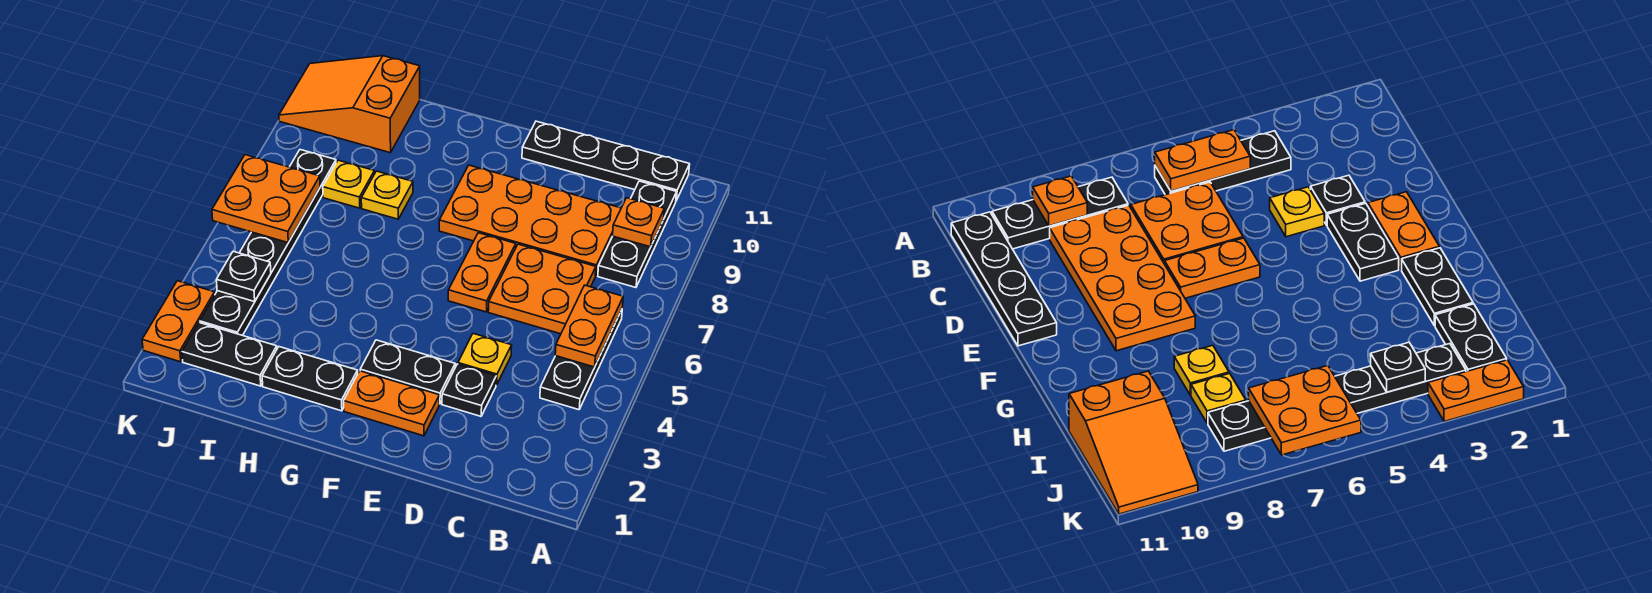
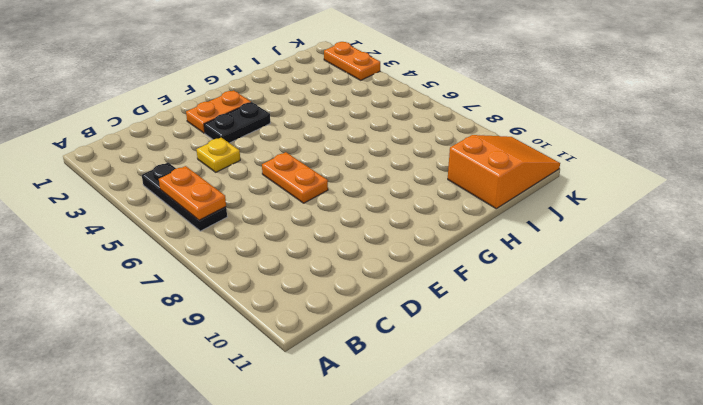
none -> black 1x3 plate [598,181,677,288]
none -> black 1x4 plate [522,121,690,201]
none -> orange 2x2 plate [488,244,596,334]

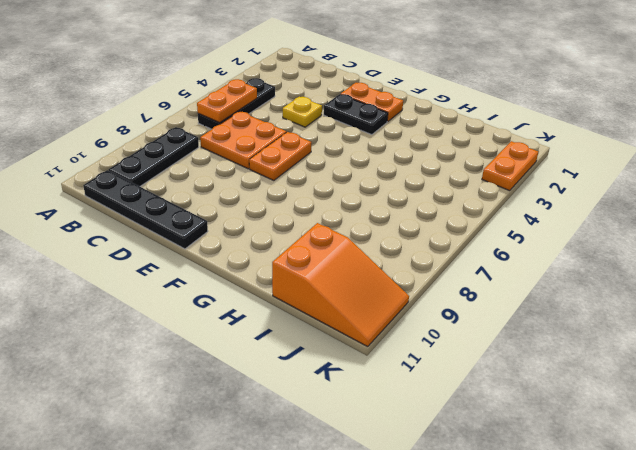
none -> orange 2x4 plate [439,165,621,276]
none -> black 1x1 plate [442,364,496,416]
none -> black 1x2 plate [262,347,358,411]

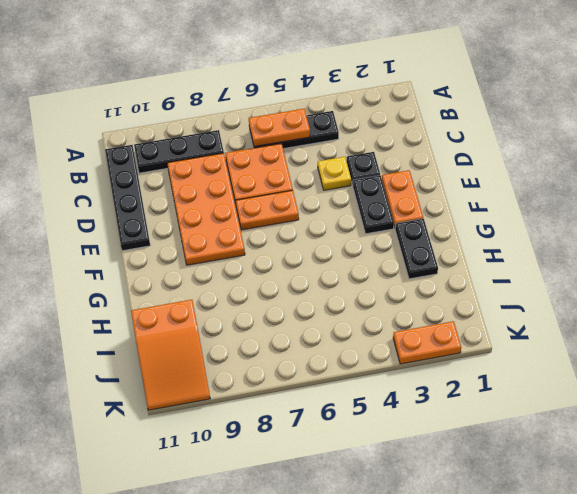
none -> yellow 1x1 plate [361,171,413,219]
none -> black 1x2 plate [182,323,277,386]
none -> yellow 1x1 plate [323,160,374,208]

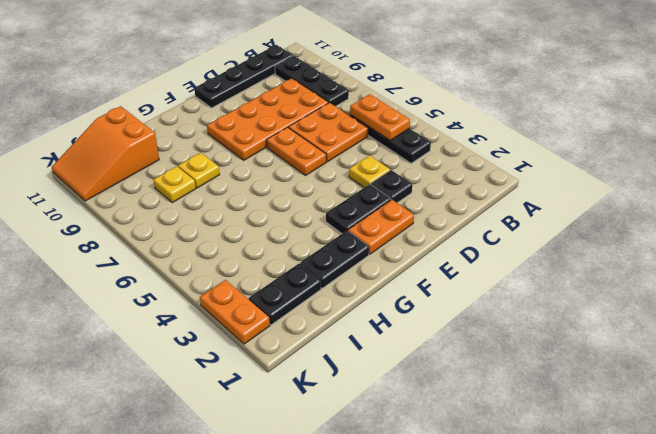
none -> black 1x6 plate [200,150,336,336]
none -> orange 1x1 plate [613,198,664,247]
none -> black 1x1 plate [216,251,271,302]

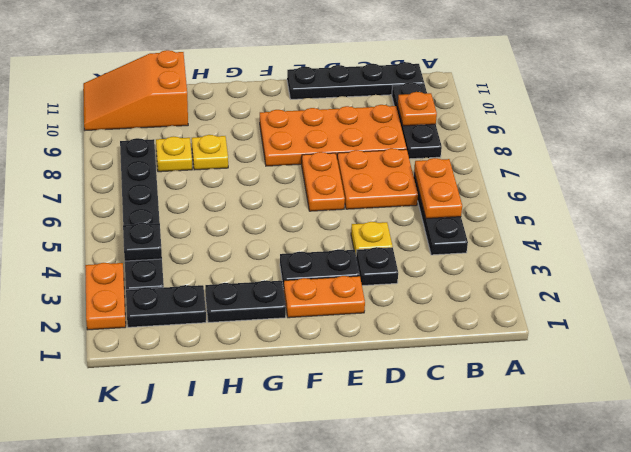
none -> orange 2x2 plate [212,155,320,243]

